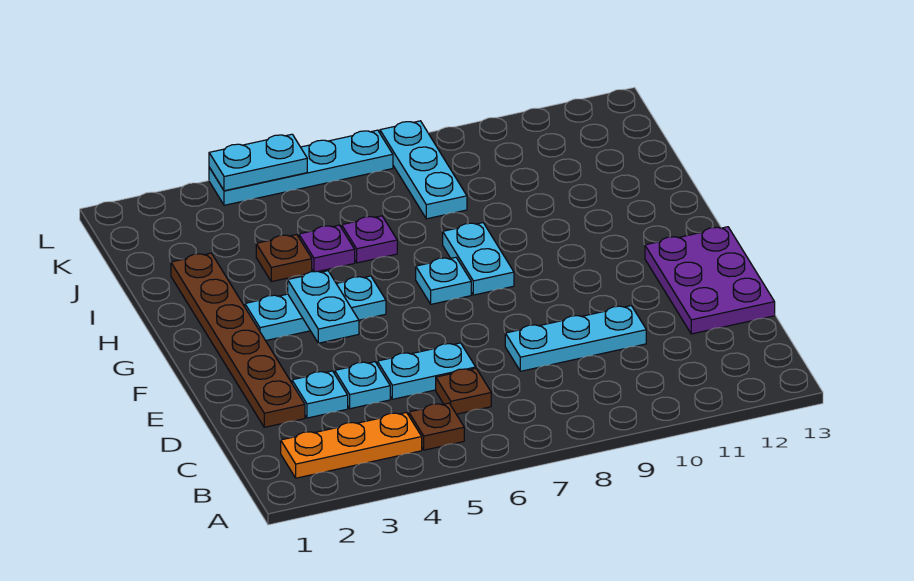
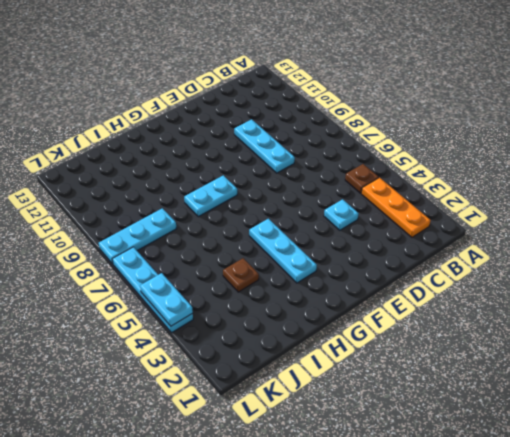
none -> brown 1x1 plate [436,368,491,414]
none -> brown 1x6 plate [171,253,305,427]
none -> cyan 1x1 plate [292,371,348,418]

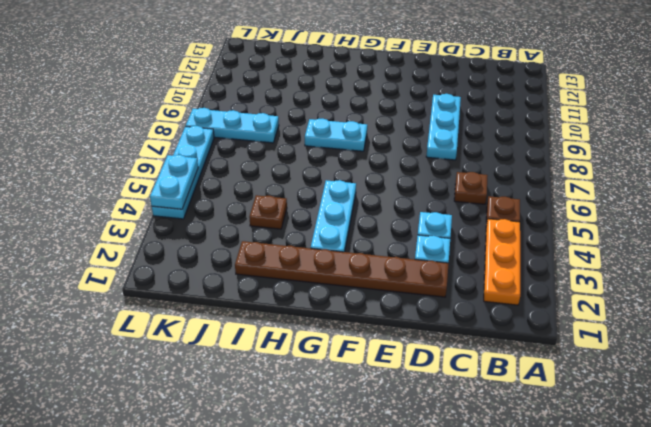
none -> cyan 1x2 plate [377,343,476,399]
none -> purple 2x3 plate [645,227,775,334]
none -> cyan 1x1 plate [416,257,471,304]

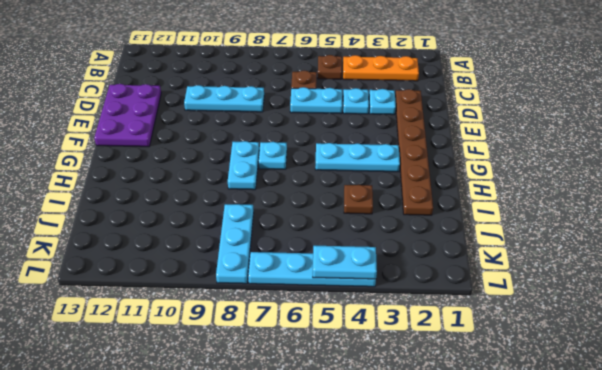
none -> purple 1x1 plate [299,225,355,272]
none -> purple 1x1 plate [342,216,397,263]
none -> cyan 1x2 plate [288,271,359,343]

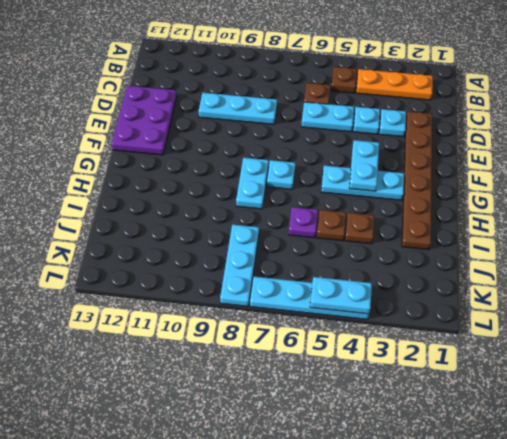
brown 1x1 plate [317,210,346,241] -> purple 1x1 plate [299,225,355,272]

